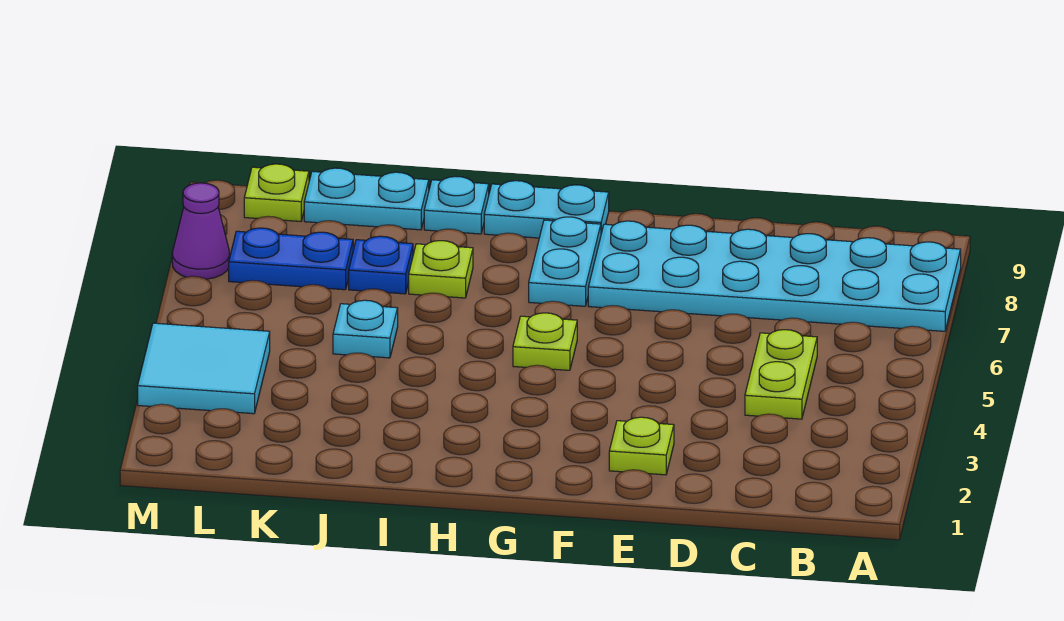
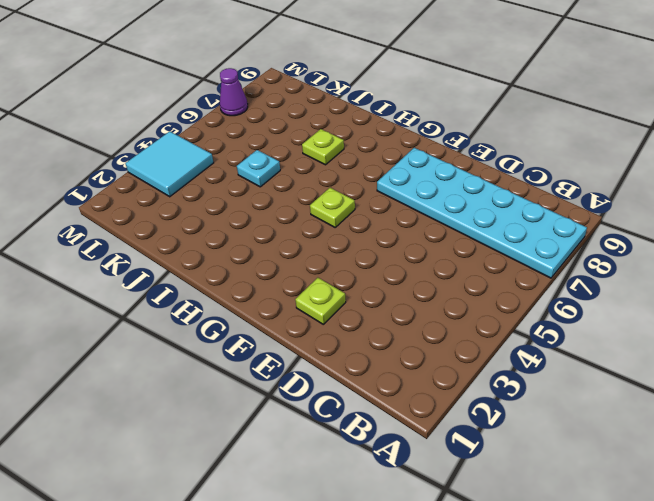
none -> lime 1x2 plate [745,330,817,419]
none -> cyan 1x2 plate [529,217,601,306]
none -> cyan 1x2 plate [484,181,609,238]

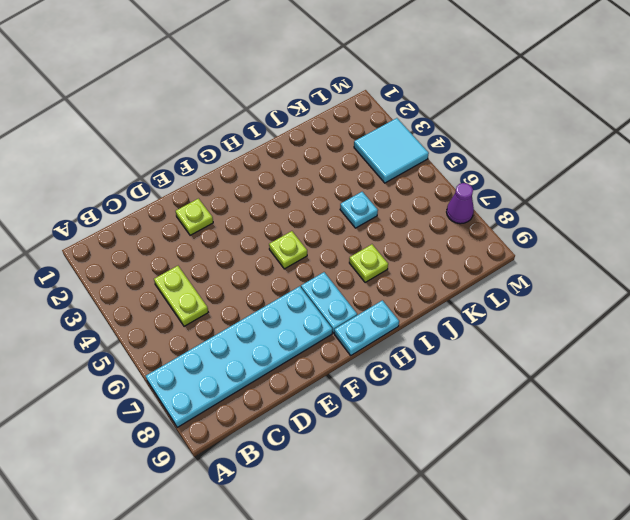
none -> cyan 1x1 plate [424,176,489,234]
none -> blue 1x1 plate [349,236,413,294]
none -> cyan 1x2 plate [304,168,429,230]

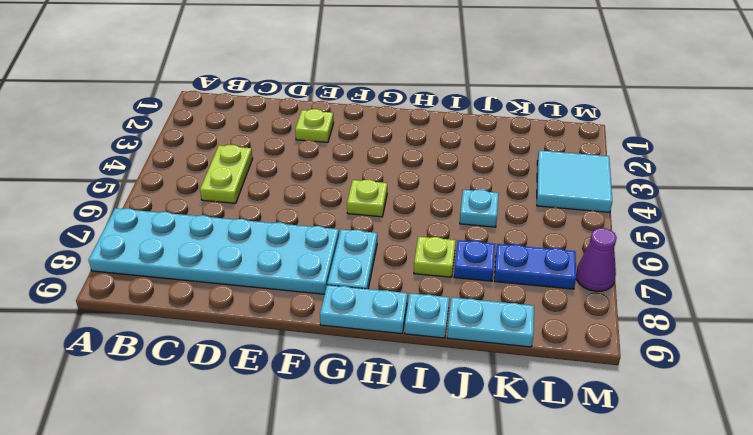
none -> lime 1x1 plate [244,164,309,221]

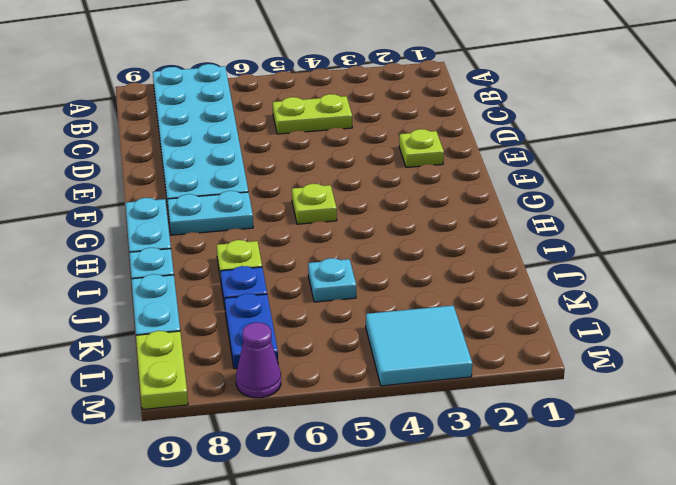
lime 1x2 plate [136,331,188,410] -> lime 1x1 plate [244,164,309,221]

